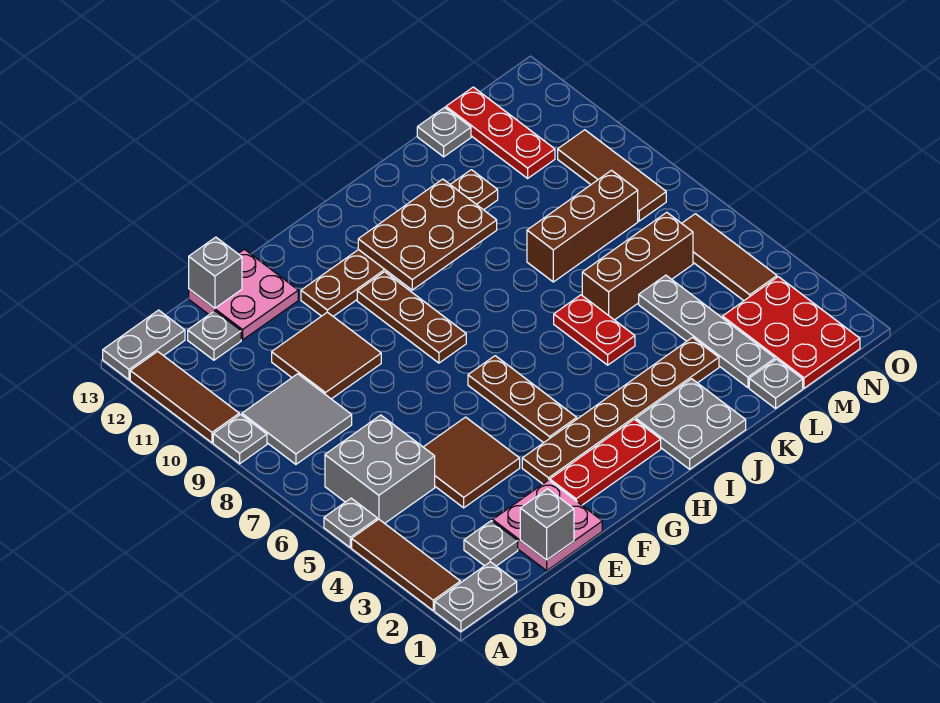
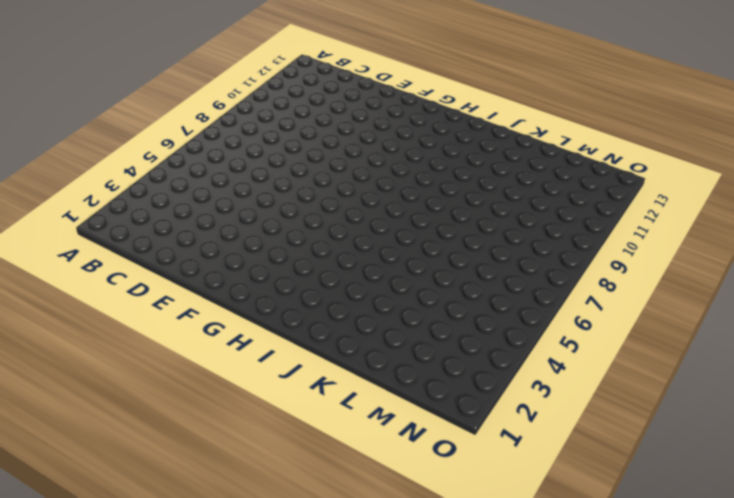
none -> grey 1x2 plate [435,562,517,632]
none -> brown 1x3 tile [352,519,460,610]
none -> grey 1x1 plate [324,498,377,547]
none -> grey 1x1 plate [213,414,267,464]

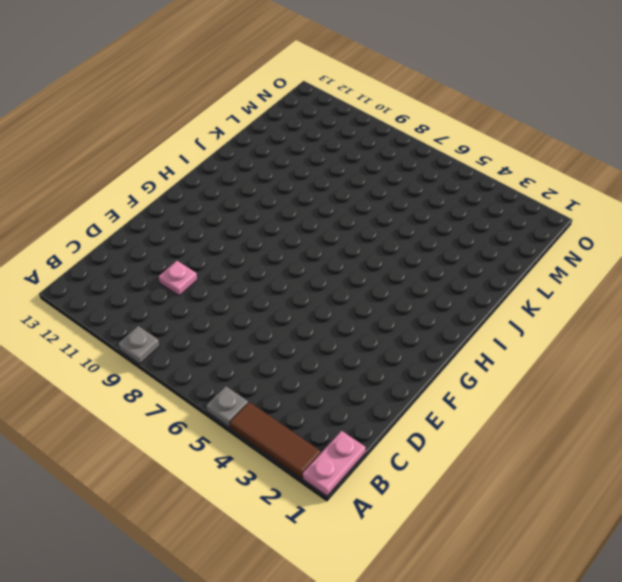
pink 1x2 plate [303,431,365,496] -> grey 1x2 plate [435,562,517,632]
pink 1x1 plate [159,261,197,296] -> brown 2x2 tile [272,312,381,399]
none -> brown 1x3 tile [130,351,239,443]
none -> grey 1x2 plate [103,310,185,380]
none -> grey 2x2 brick [325,415,435,523]
none -> grey 2x2 tile [242,374,352,464]

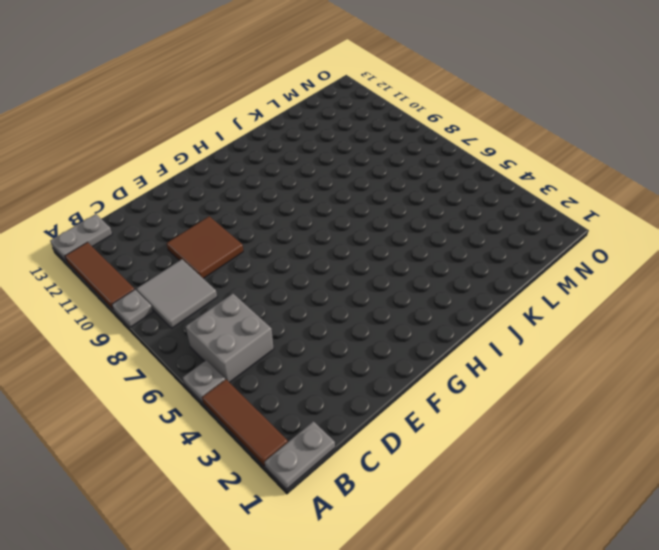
none -> grey 1x1 plate [464,521,518,566]
none -> grey 1x1 plate [188,311,241,360]
none -> pink 2x2 plate [493,480,602,571]
none -> brown 2x2 tile [424,417,520,508]

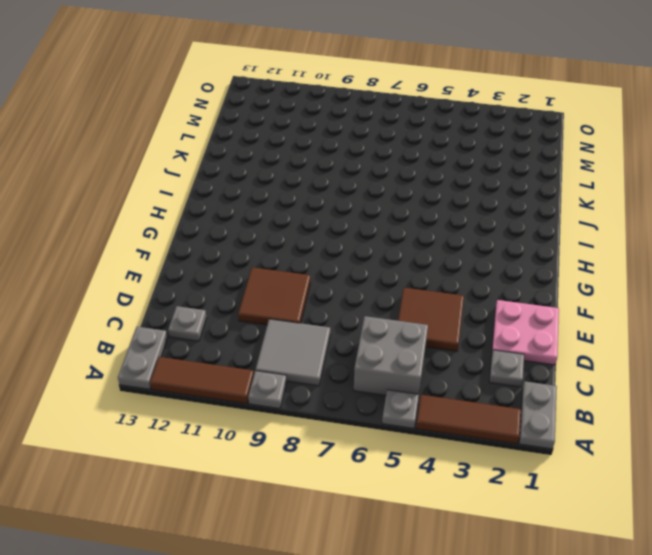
none -> pink 2x2 plate [189,249,298,340]
none -> red 1x3 plate [550,419,661,505]
none -> brown 1x6 plate [522,338,719,484]
none -> brown 1x6 plate [301,170,498,316]

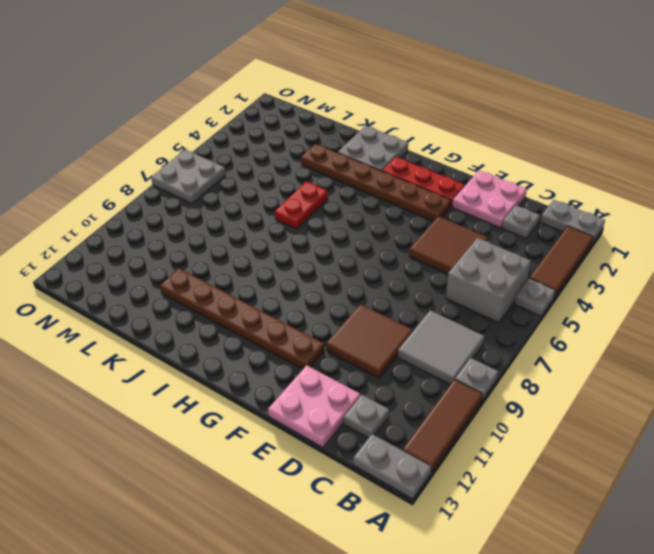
grey 2x2 plate [151,149,226,204] -> brown 1x3 tile [682,214,777,301]
none -> brown 1x3 plate [468,356,577,443]
none -> brown 1x3 plate [357,272,466,363]
none -> brown 1x3 brick [582,212,693,320]
none -> brown 1x3 brick [527,170,638,282]

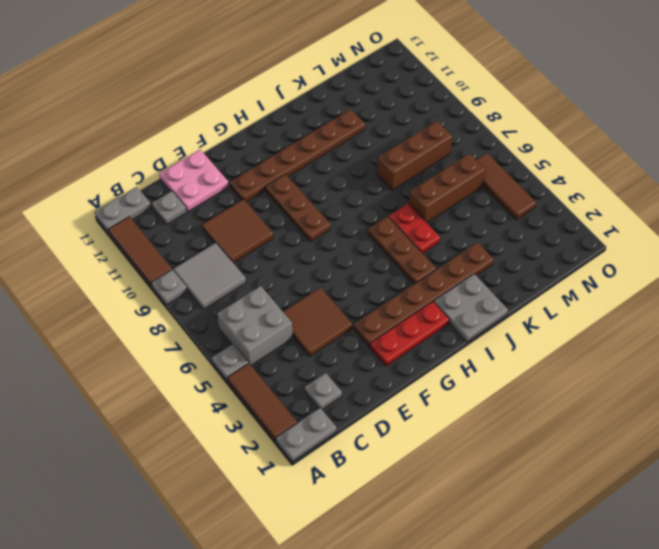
brown 1x3 plate [368,216,436,284] -> brown 1x3 plate moved to [468,356,577,443]
none -> pink 2x2 plate [493,480,602,571]
none -> grey 1x1 plate [749,359,803,409]
none -> grey 1x4 plate [639,275,775,388]
none -> grey 1x1 plate [417,107,471,157]

